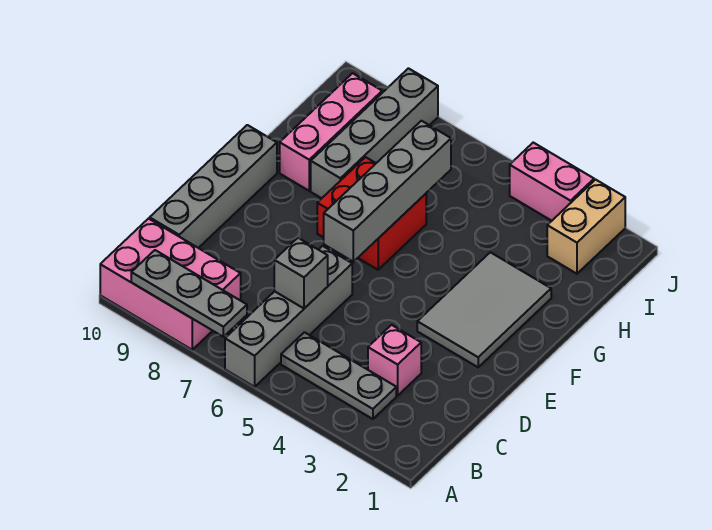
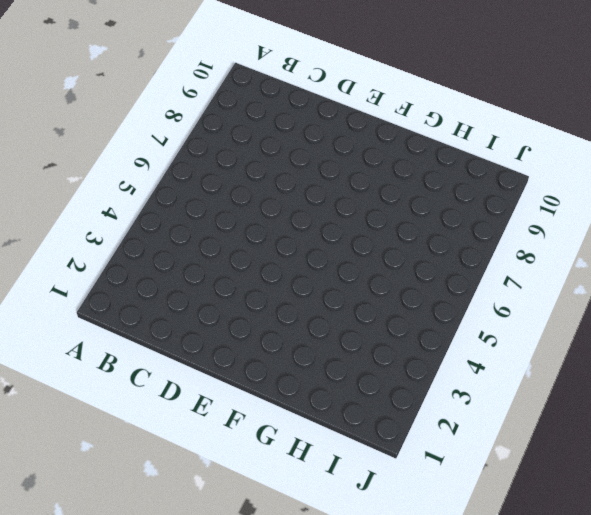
none -> grey 1x4 brick [225,246,352,387]
none -> pink 2x3 brick [100,219,241,350]
none -> grey 1x3 plate [281,332,396,419]

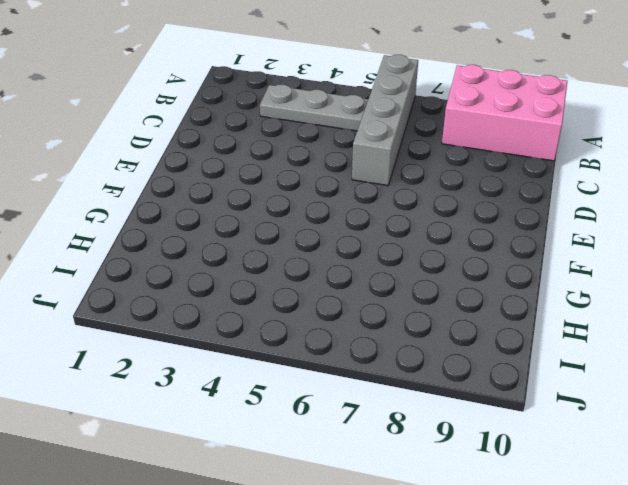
none -> pink 1x1 brick [368,325,421,396]
none -> grey 1x4 brick [150,125,277,248]
none -> grey 2x3 tile [417,252,551,367]

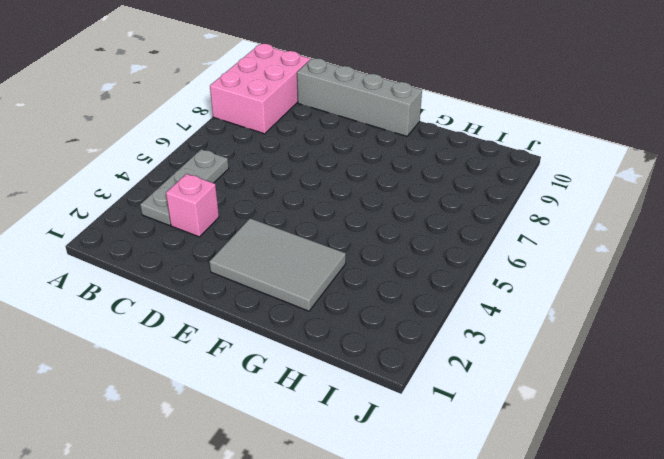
none -> grey 1x4 brick [225,246,352,387]
none -> red 2x2 brick [317,157,426,270]
none -> grey 1x4 brick [311,68,438,198]

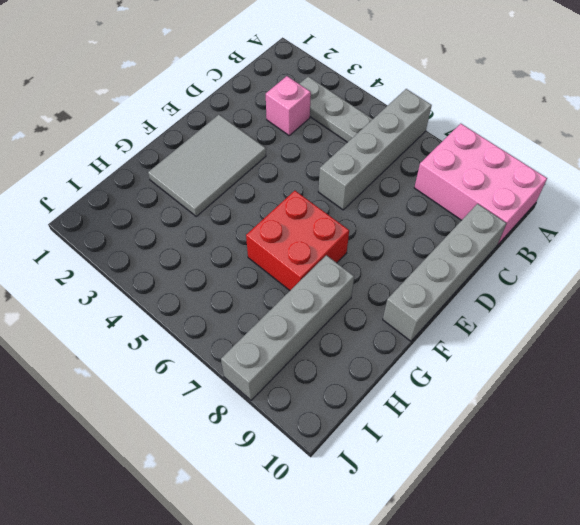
none -> pink 1x3 brick [280,73,382,191]
none -> tan 1x2 brick [547,180,625,274]
none -> pink 1x2 brick [510,143,594,221]

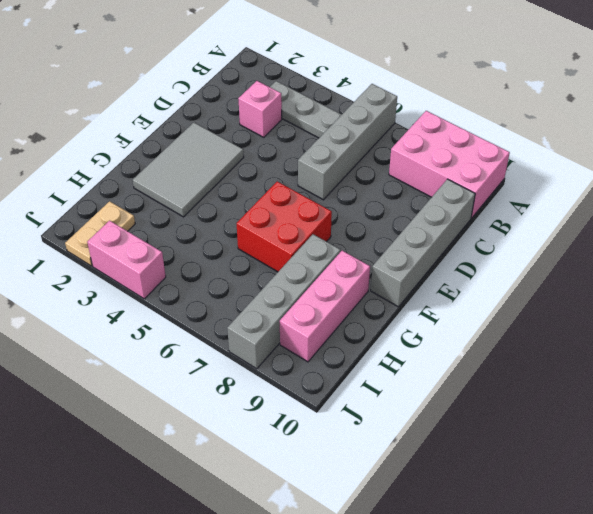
tan 1x2 plate [65,201,135,266] -> tan 1x2 brick [547,180,625,274]
none -> grey 1x3 plate [131,250,247,337]
none -> grey 1x1 brick [274,238,328,308]
none -> grey 1x4 brick [324,121,451,262]

